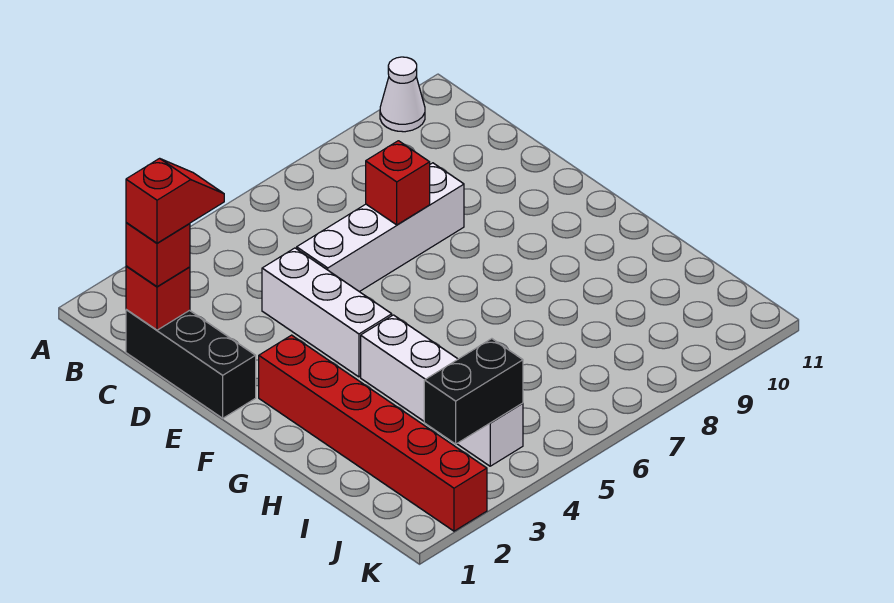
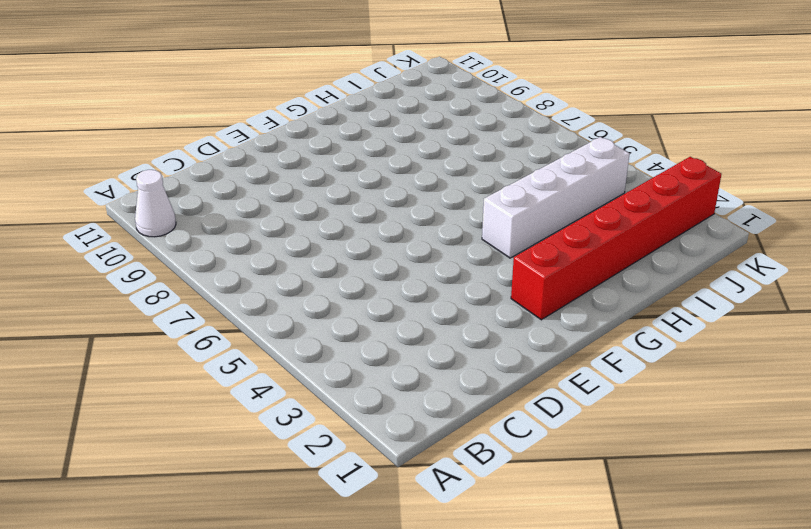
none -> black 1x3 brick [126,310,256,418]
none -> white 1x3 brick [262,248,392,377]

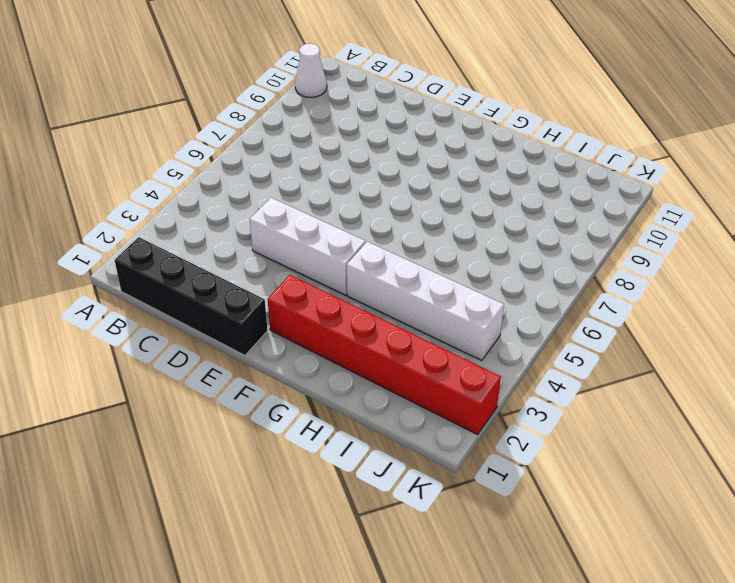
black 1x4 brick [115,237,268,355] -> black 1x3 brick [126,310,256,418]
none -> white 1x4 brick [297,163,464,292]
none -> red 1x1 brick [126,266,190,330]

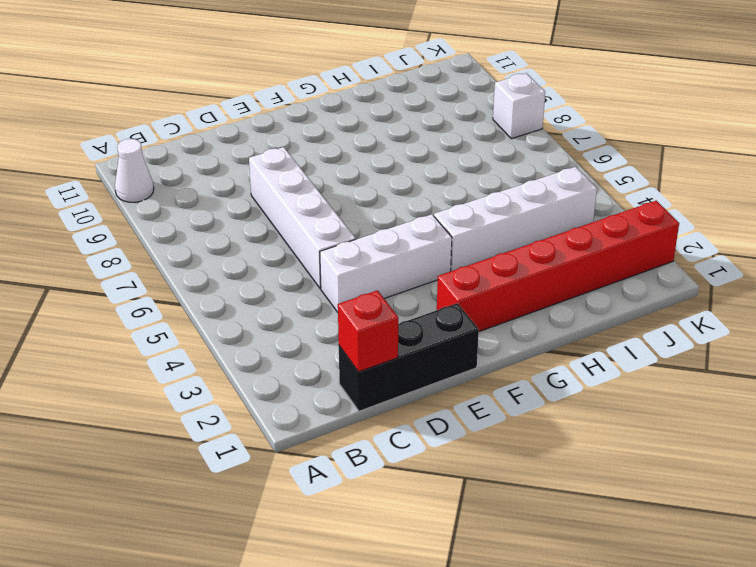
white 1x1 brick [493,73,545,139] -> none
none -> red 1x1 brick [366,141,430,225]
none -> black 1x2 brick [424,339,523,444]

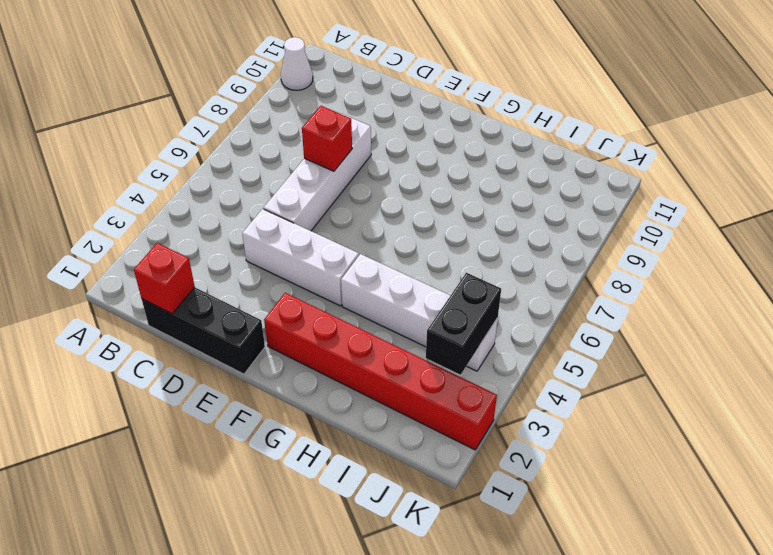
none -> red 1x1 brick [126,223,190,287]
none -> red 1x2 slope [126,158,224,243]

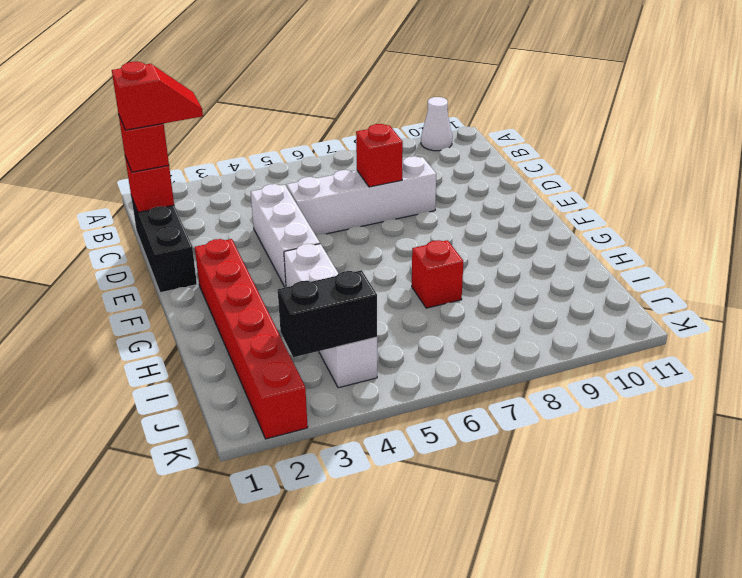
red 1x1 brick [412,240,463,308] -> none

